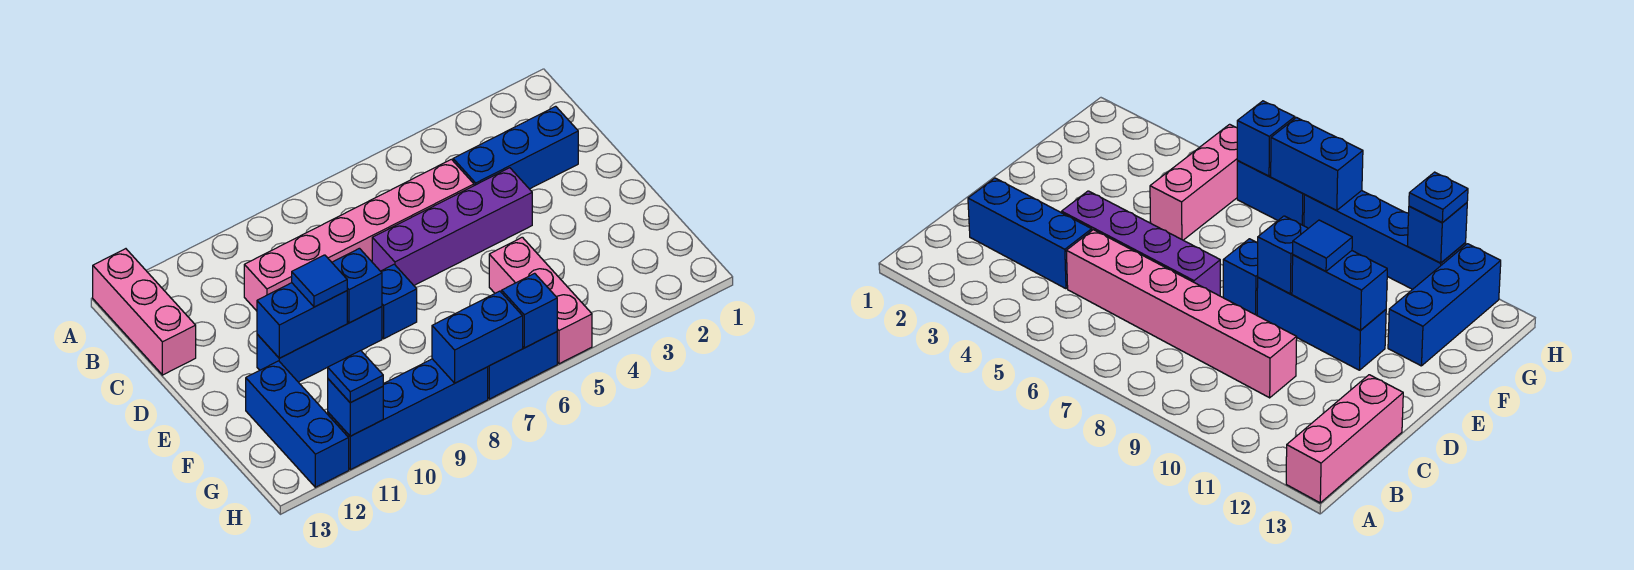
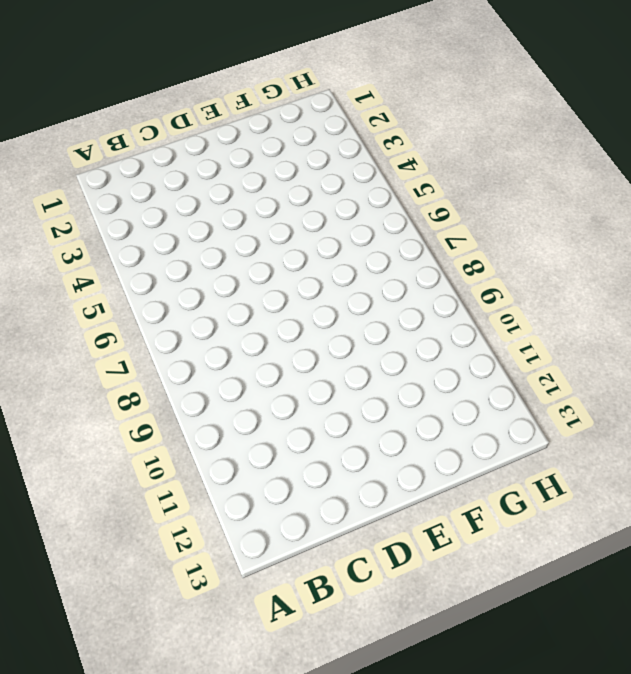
none -> pink 1x3 brick [93,249,196,375]
none -> blue 1x3 brick [453,106,578,189]
none -> pink 1x6 brick [244,159,474,311]

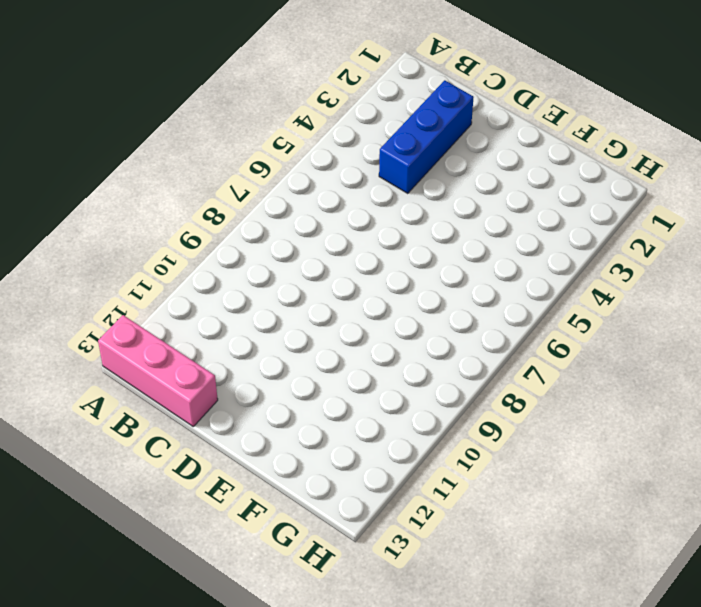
none -> pink 1x6 brick [244,159,474,311]
none -> purple 1x4 brick [372,168,532,285]
none -> blue 1x1 brick [381,264,417,339]

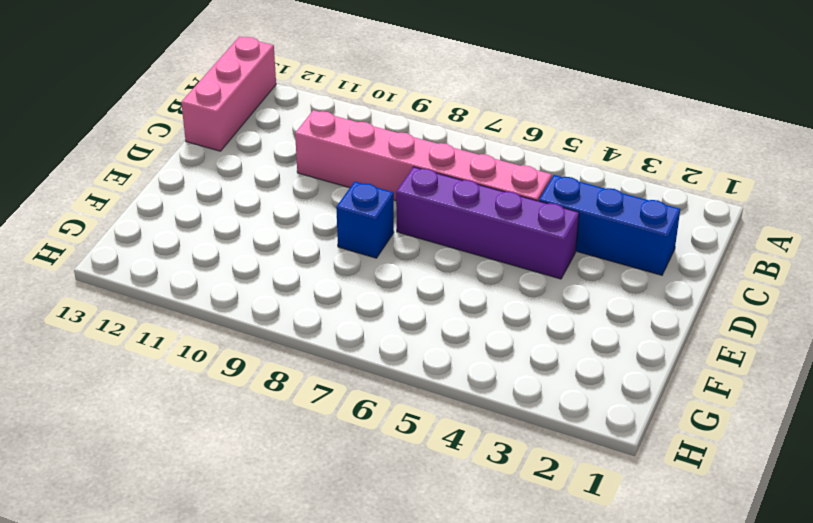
none -> blue 1x3 brick [257,307,382,382]
none -> pink 1x3 brick [489,237,592,364]
none -> blue 1x3 brick [246,361,349,487]

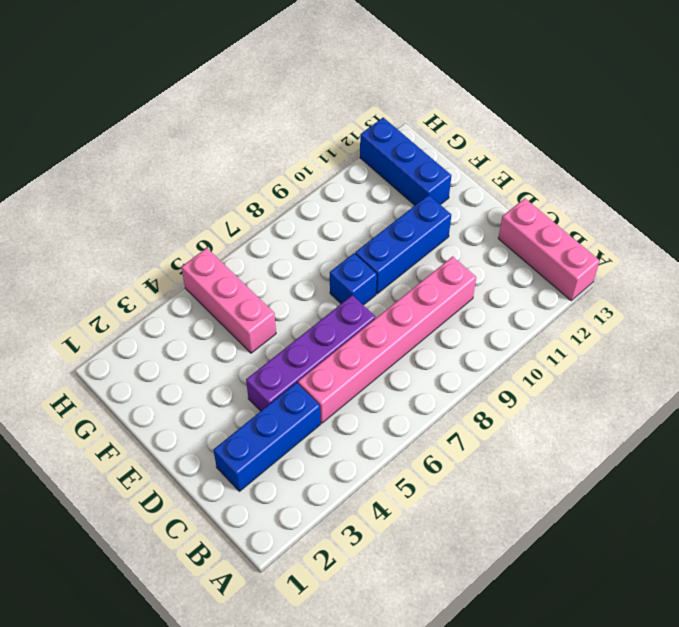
none -> blue 1x2 brick [488,332,557,399]
none -> blue 1x4 brick [328,359,488,470]
none -> blue 1x1 brick [332,248,382,323]

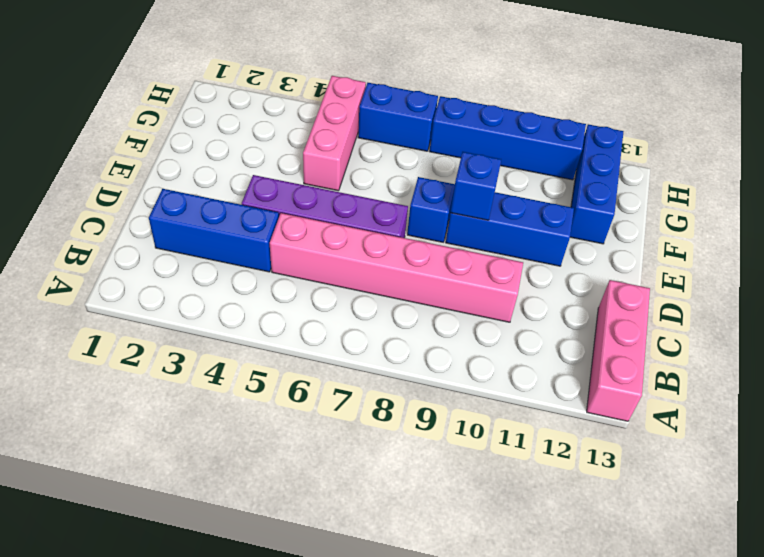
none -> blue 1x2 brick [257,283,347,358]
none -> blue 1x1 brick [502,273,557,348]
none -> blue 1x2 brick [432,291,523,383]

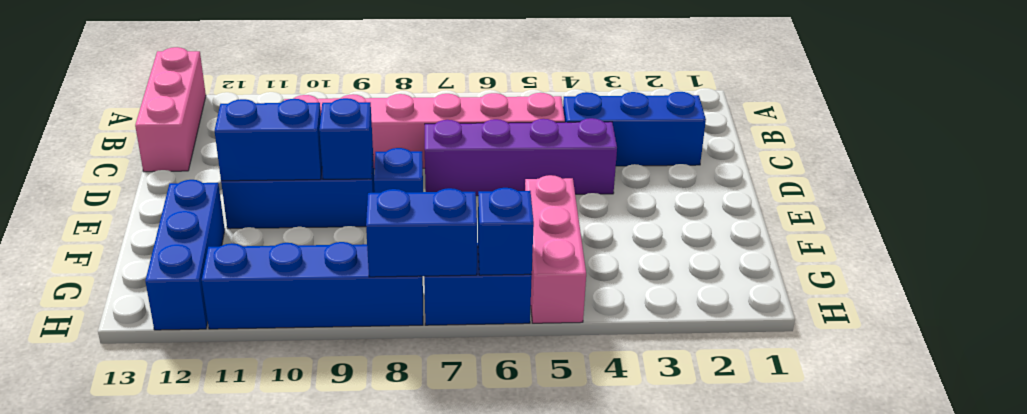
none -> blue 1x1 brick [328,379,383,436]
none -> blue 1x1 tile [292,255,347,307]
none -> blue 1x1 plate [328,351,383,403]

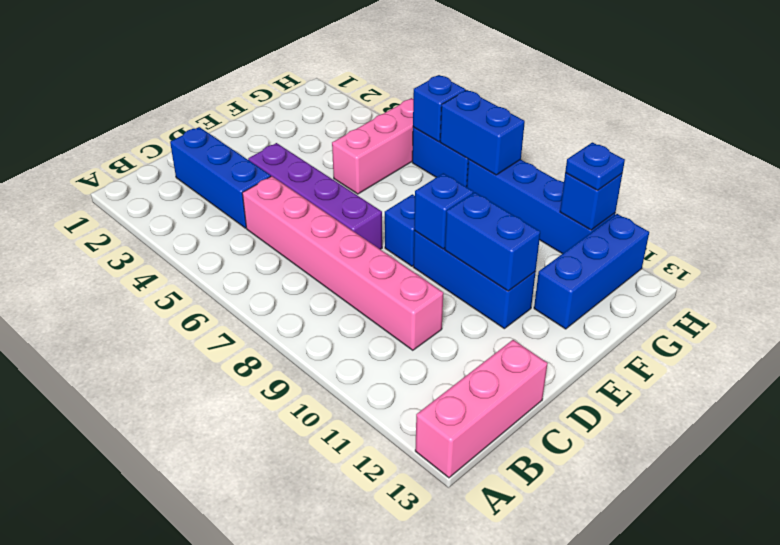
none -> blue 1x1 tile [292,255,347,307]

